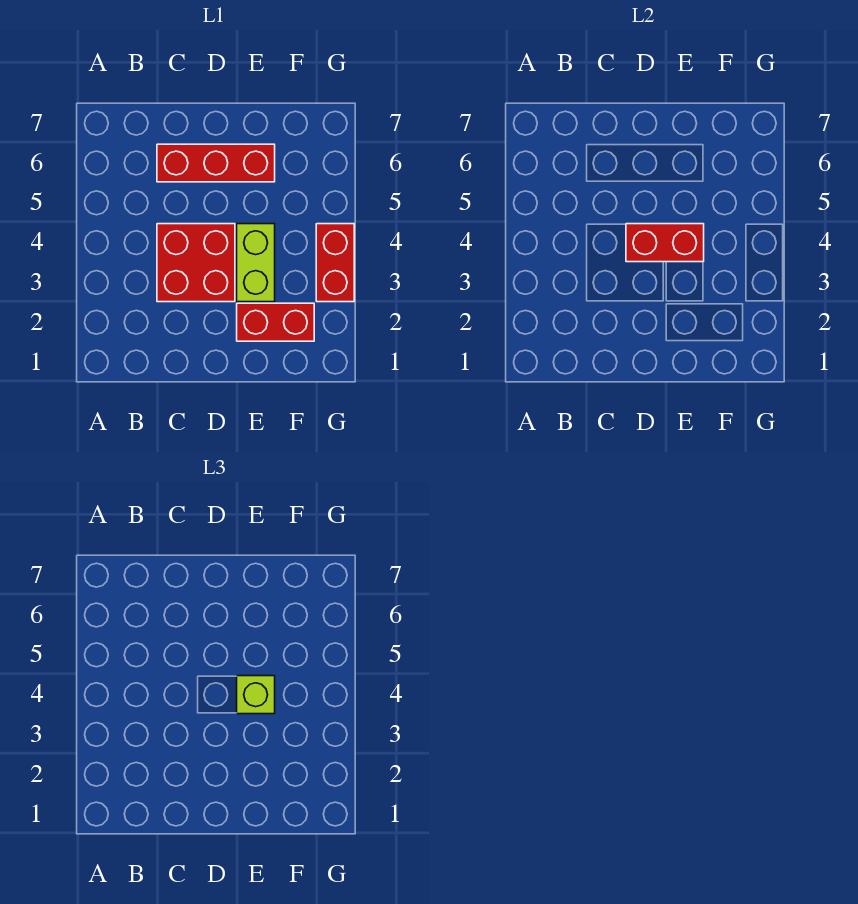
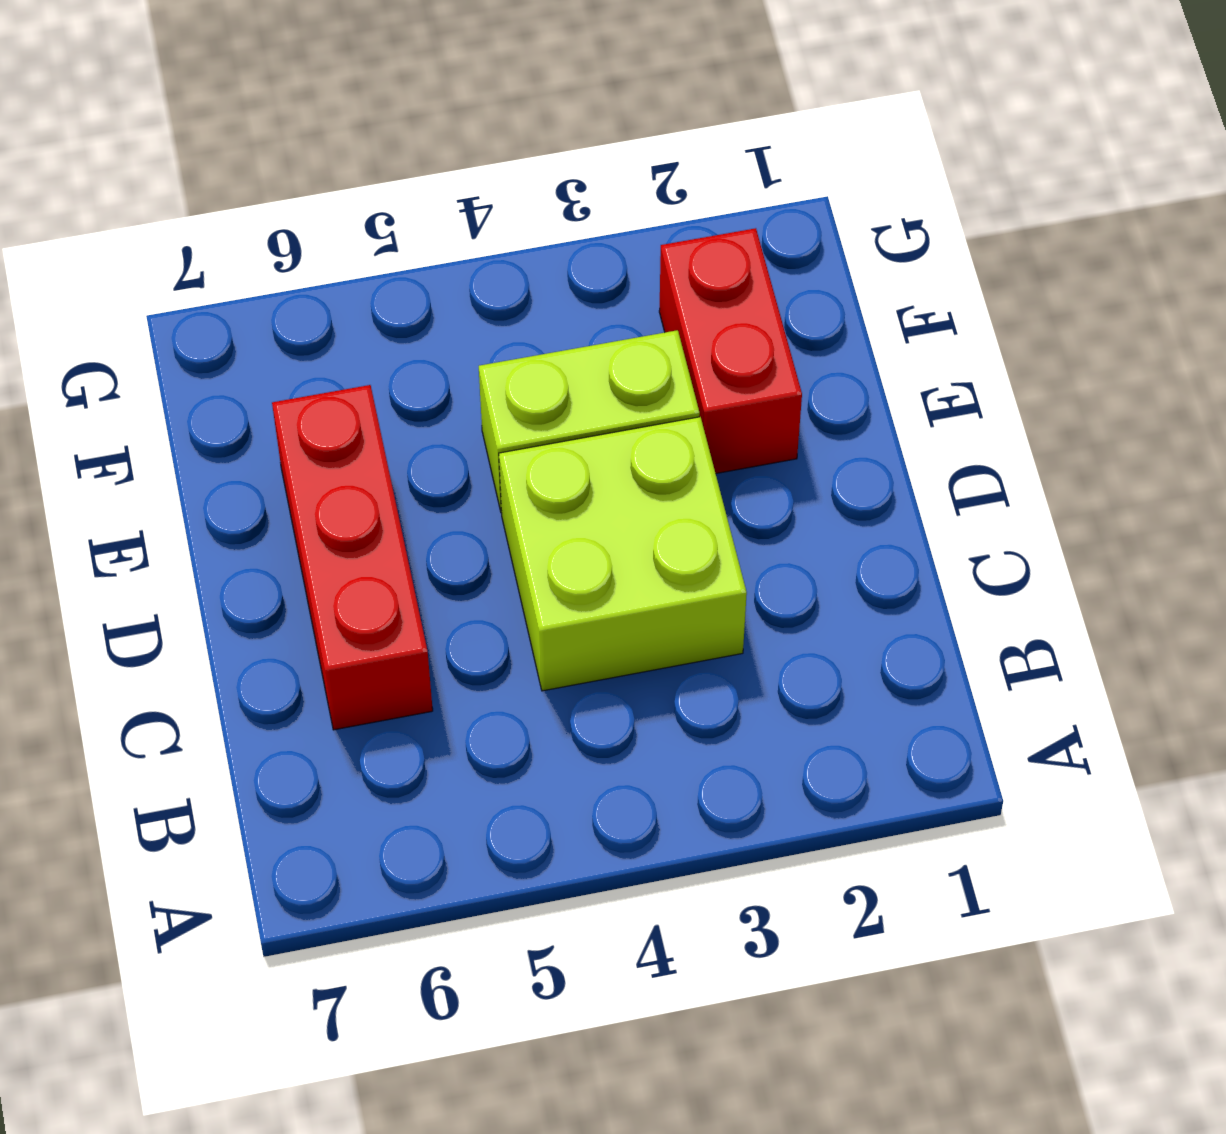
lime 2x2 brick [499,417,747,691] -> red 2x2 brick [157,224,235,302]
none -> red 1x2 brick [316,224,354,302]
none -> red 1x2 brick [626,224,704,262]

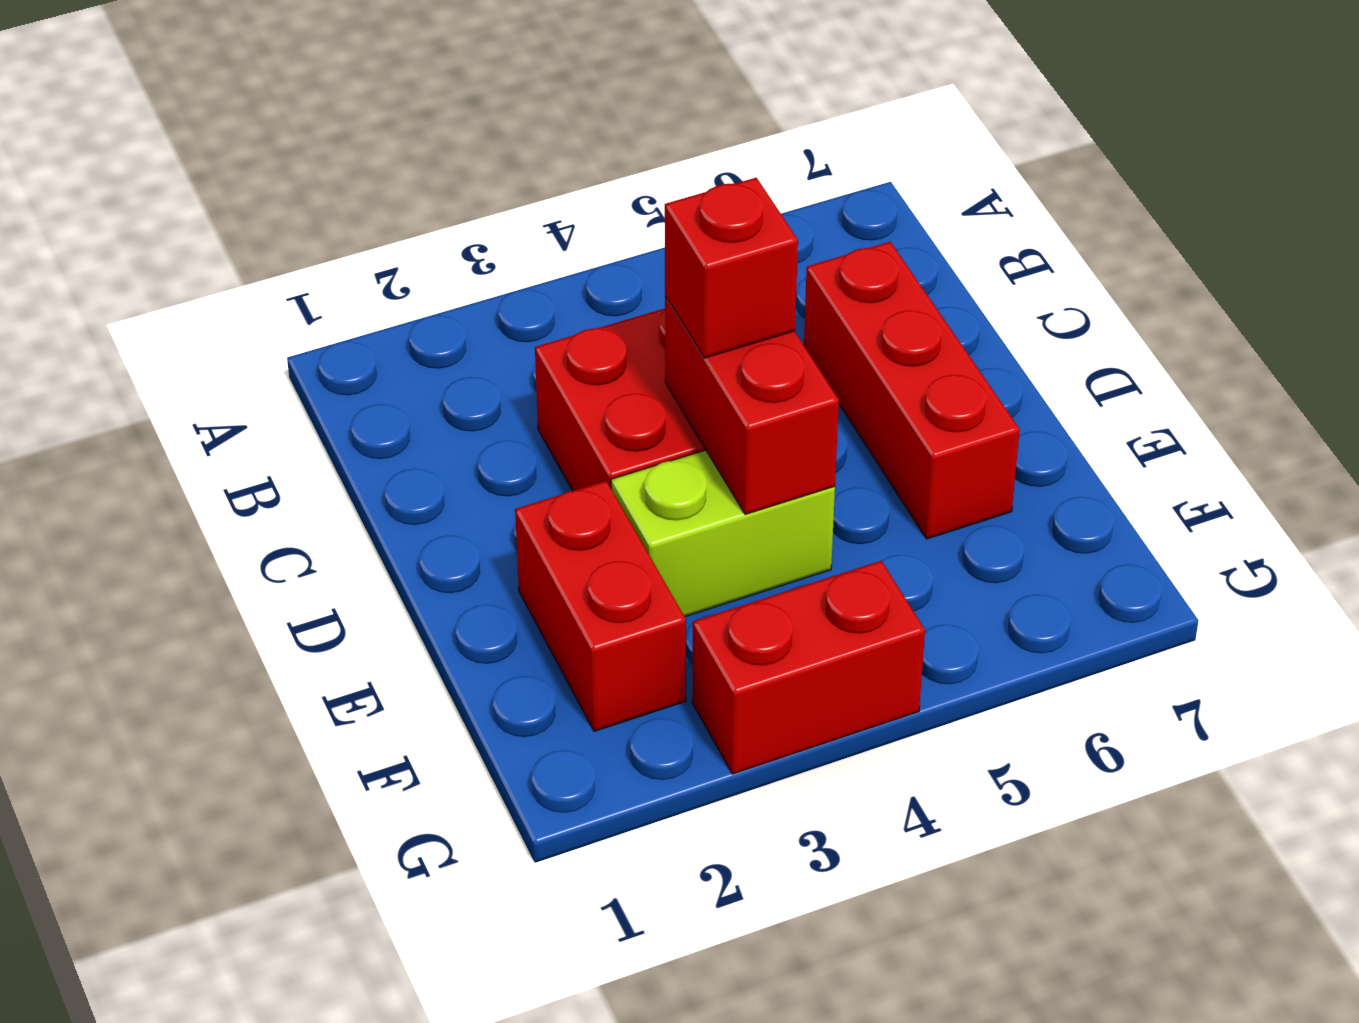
red 1x1 brick [665,178,798,358] -> none
none -> lime 1x1 brick [237,676,275,714]

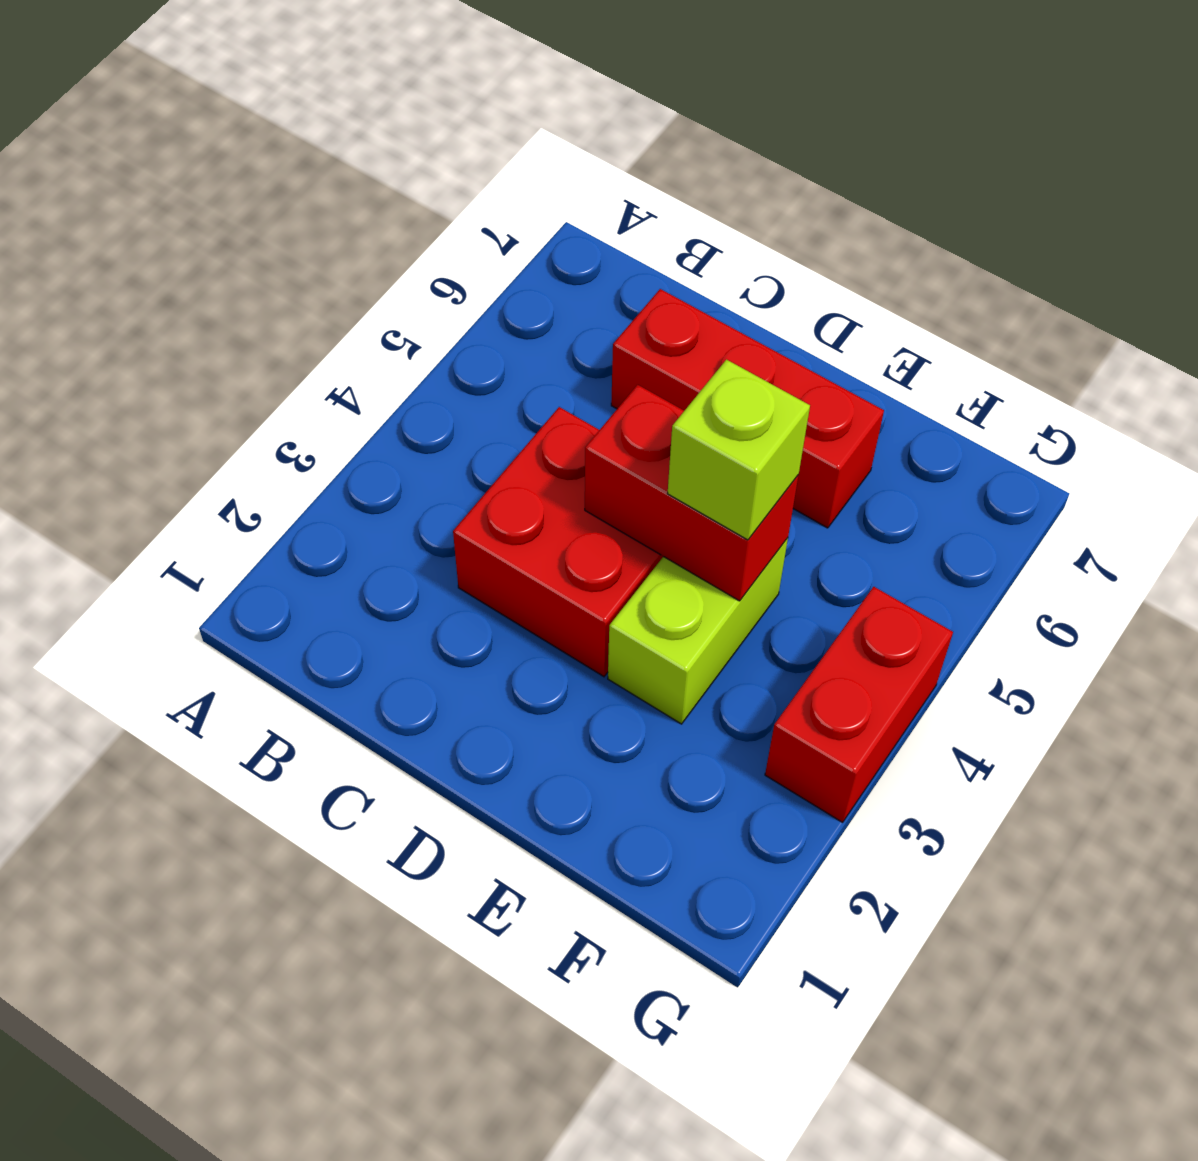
none -> red 1x2 brick [237,303,314,341]

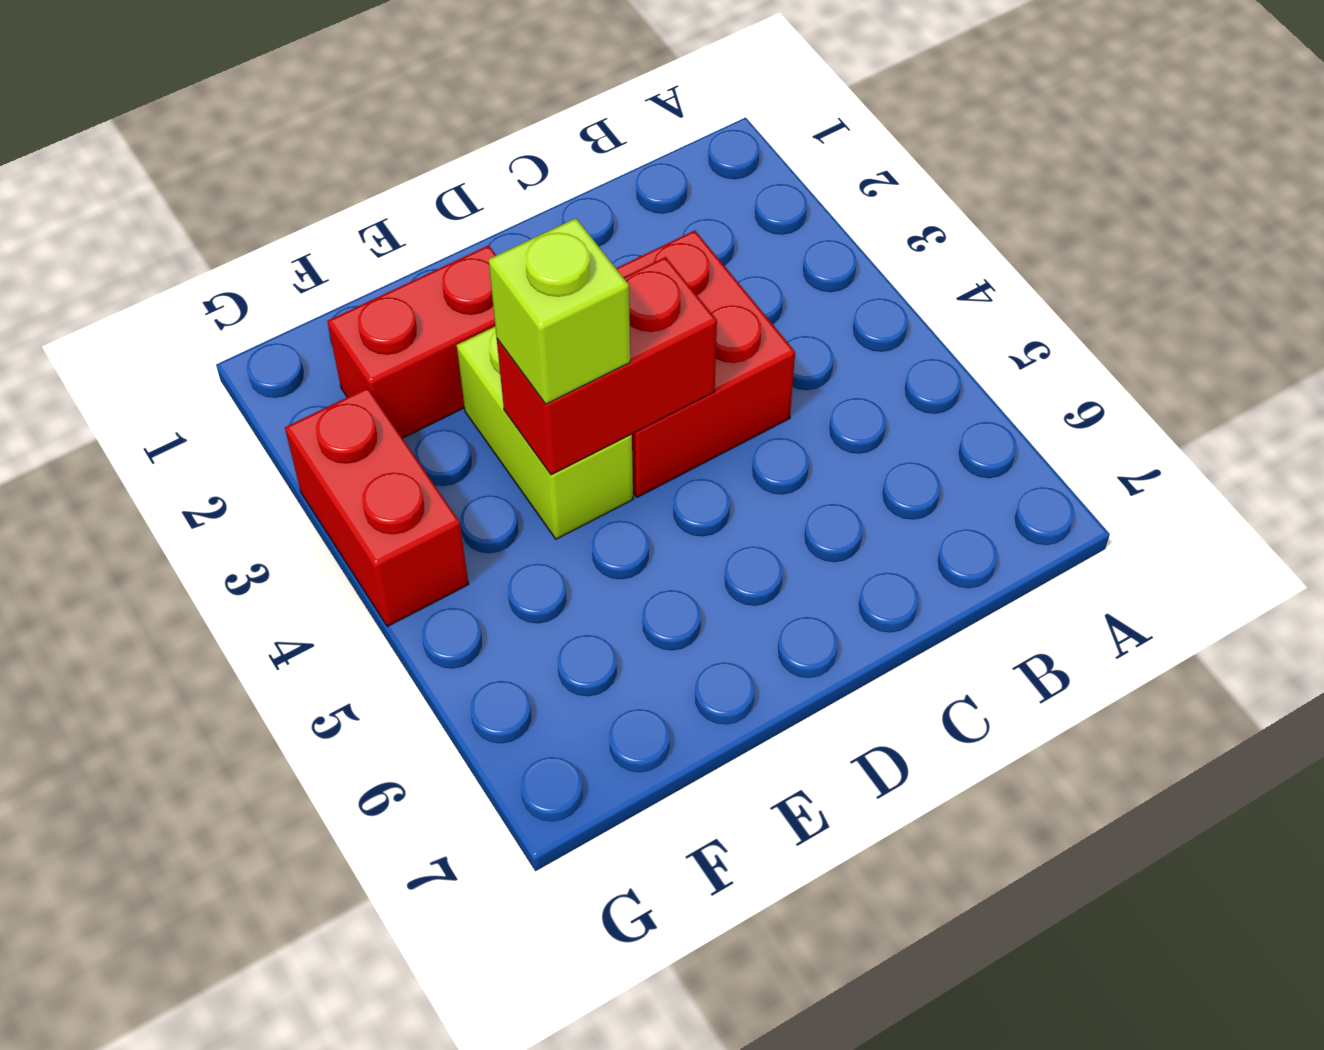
none -> red 1x3 brick [157,144,275,182]

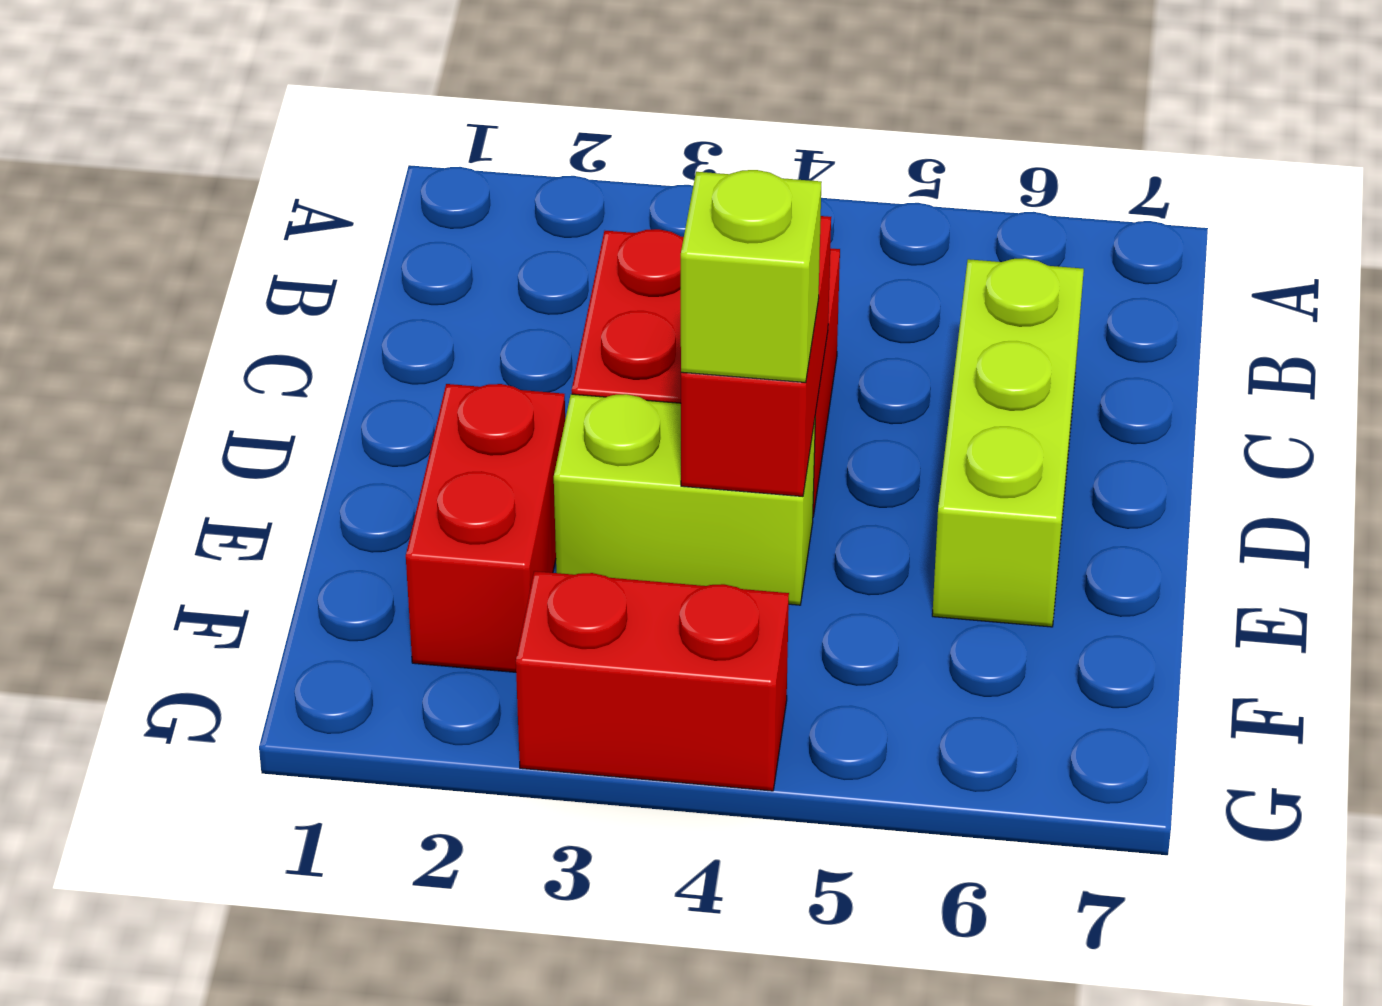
lime 1x3 brick [932,258,1084,627] -> red 1x3 brick [157,144,275,182]

